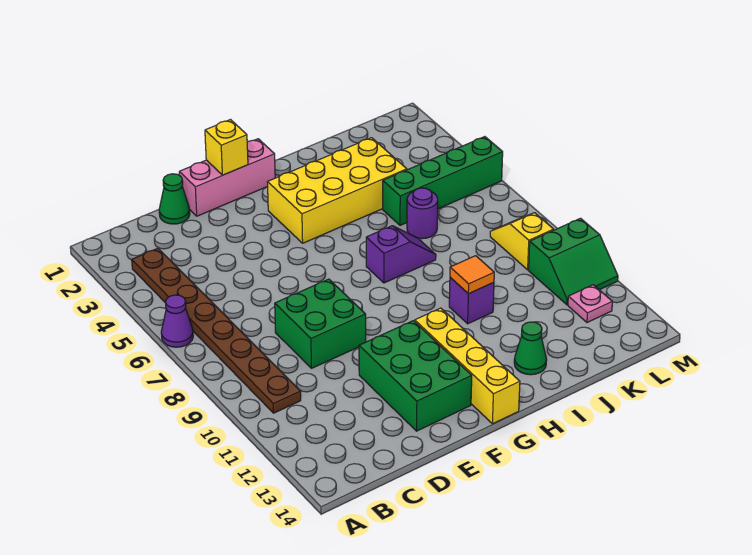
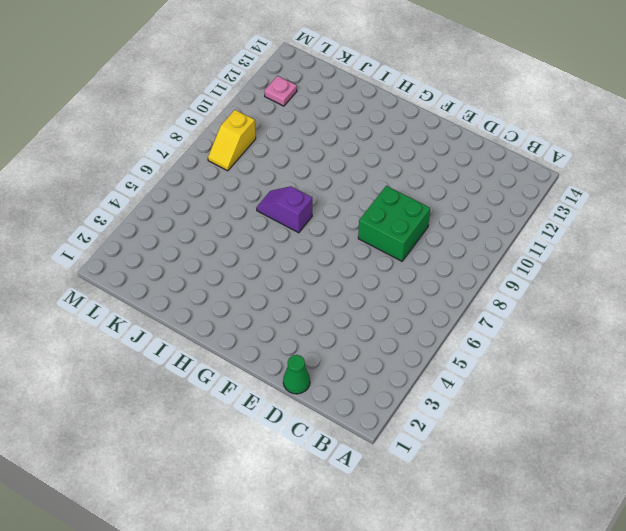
none -> purple 1x1 cone [161,295,193,347]
none -> brown 1x8 plate [132,248,301,413]
none -> pink 1x3 brick [179,139,275,216]

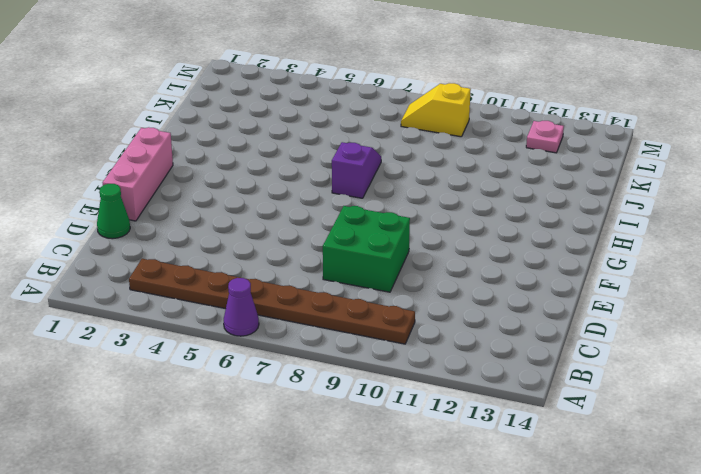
none -> green 2x3 brick [359,321,472,431]
none -> yellow 2x4 brick [268,138,407,243]
none -> yellow 1x4 brick [415,308,520,424]

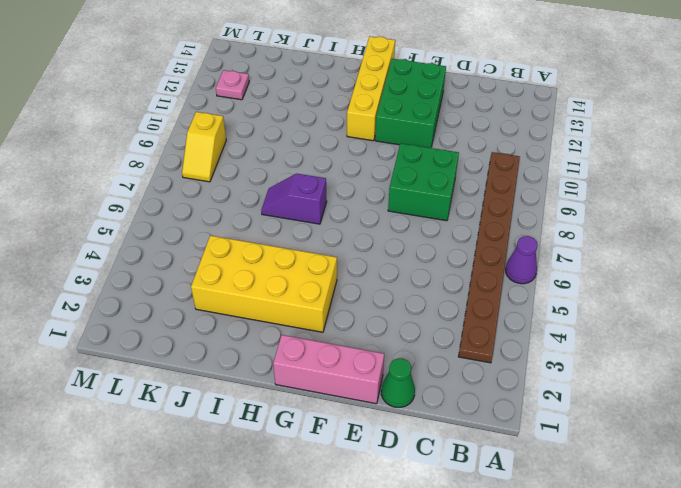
none -> purple 1x1 brick [449,277,494,324]
none -> green 1x1 cone [514,322,547,375]
none -> green 1x4 brick [383,137,503,225]

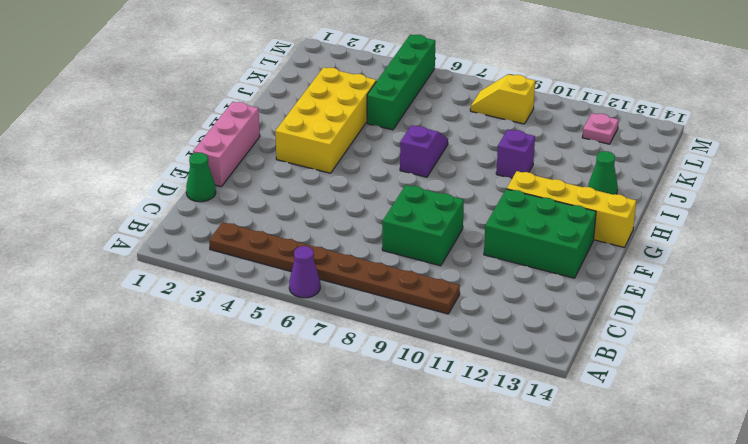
none -> purple 1x1 round brick [407,188,438,239]
none -> green 2x2 slope [529,218,618,305]
none -> yellow 1x1 brick [205,120,248,175]

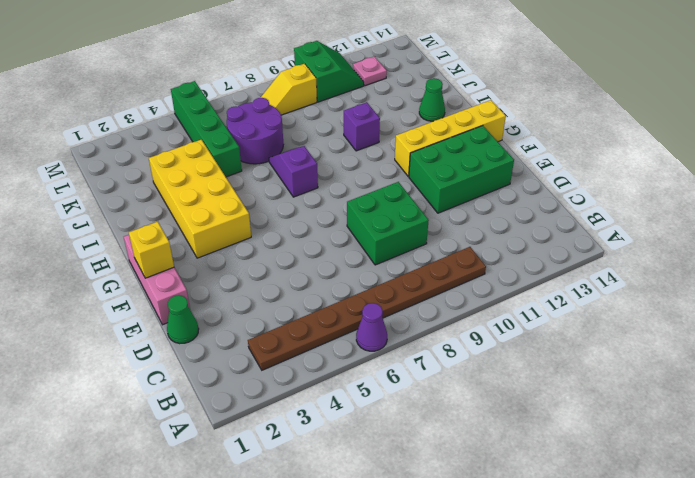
purple 2x2 round brick [227,98,283,164] -> purple 1x1 round brick [407,188,438,239]
none -> orange 1x1 tile [450,256,494,294]

